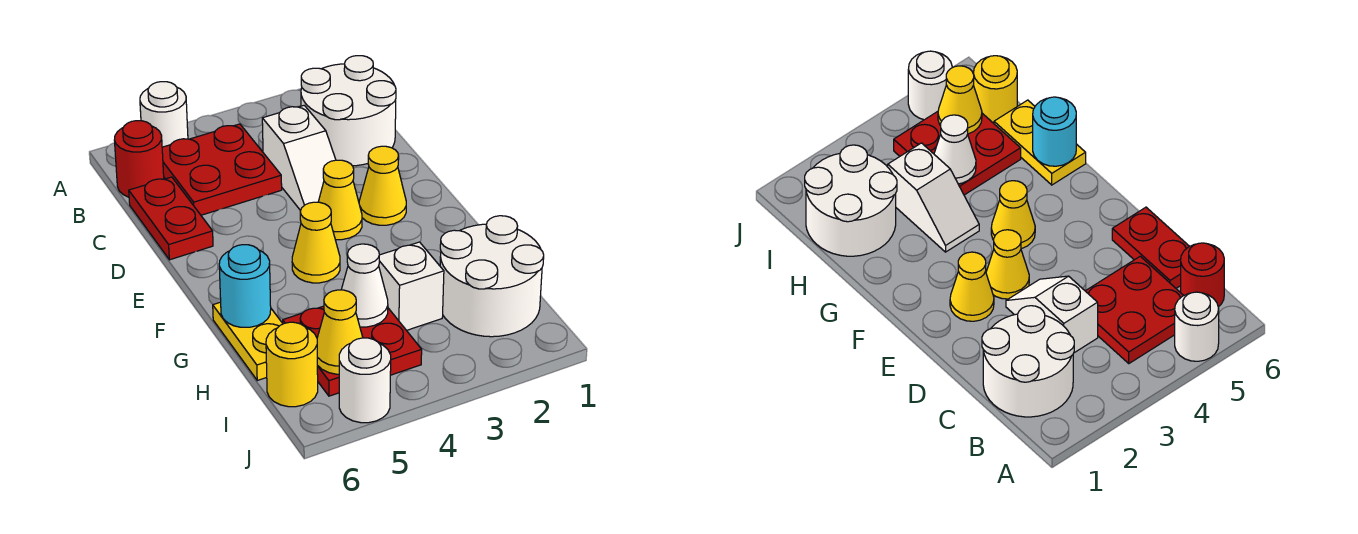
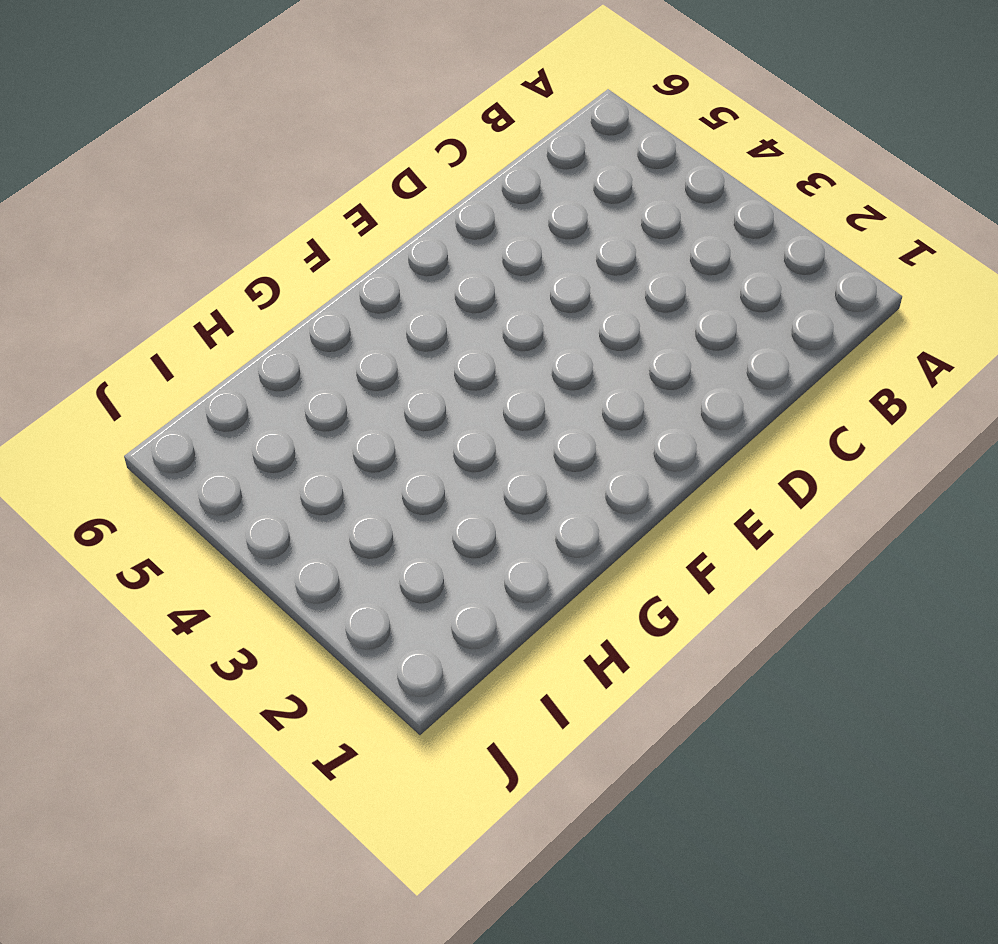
none -> white 1x1 round brick [140,82,188,147]
none -> white 2x2 round brick [301,56,396,166]
none -> red 2x2 plate [162,124,282,215]

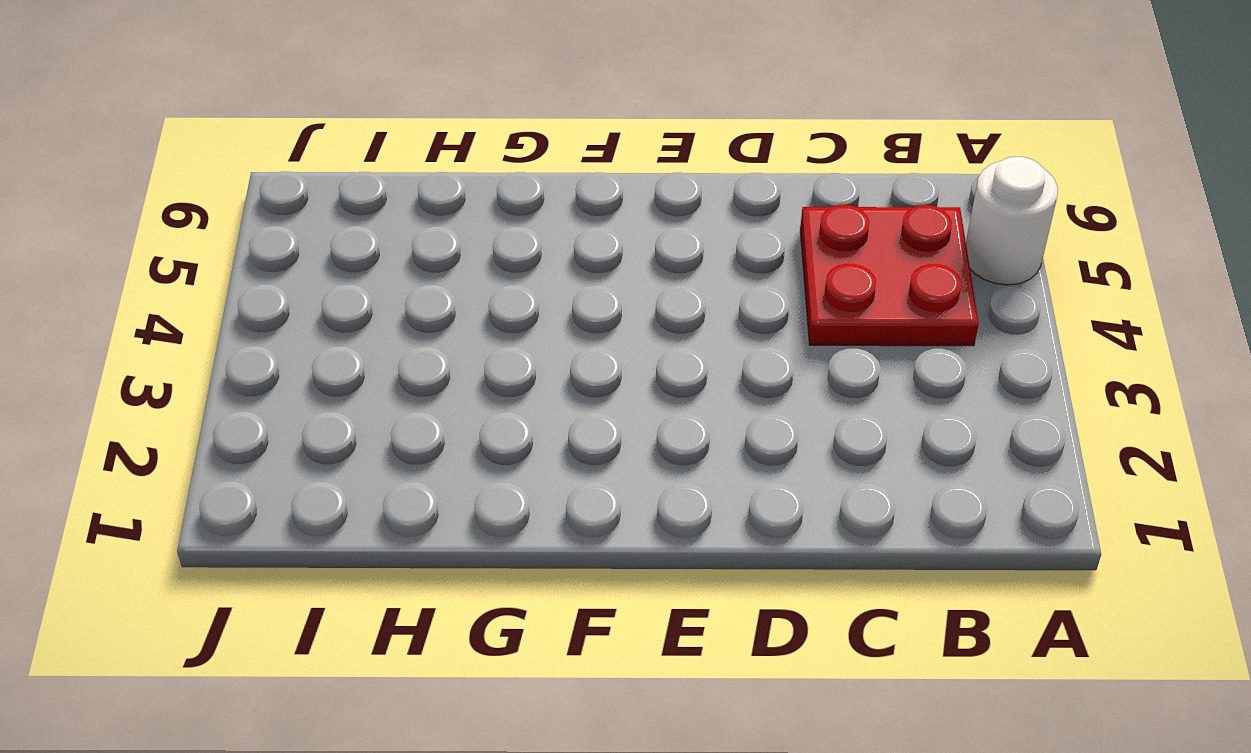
none -> white 2x2 round brick [301,56,396,166]
none -> red 1x1 round brick [114,121,164,197]
none -> white 1x2 slope [262,105,336,211]

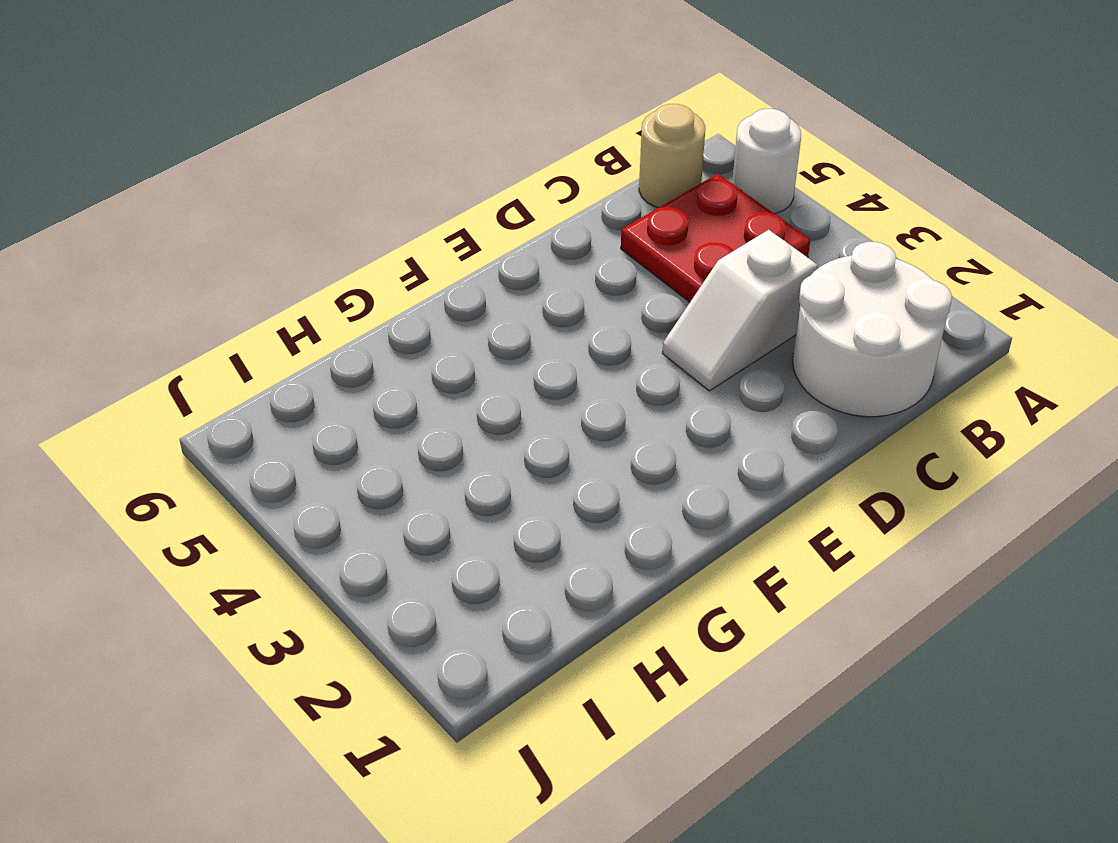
tan 1x1 round brick [639,104,705,208] -> red 1x1 round brick [114,121,164,197]
none -> red 1x2 plate [129,177,213,260]
none -> yellow 1x1 cone [359,146,406,225]
none -> yellow 1x1 cone [318,160,362,240]

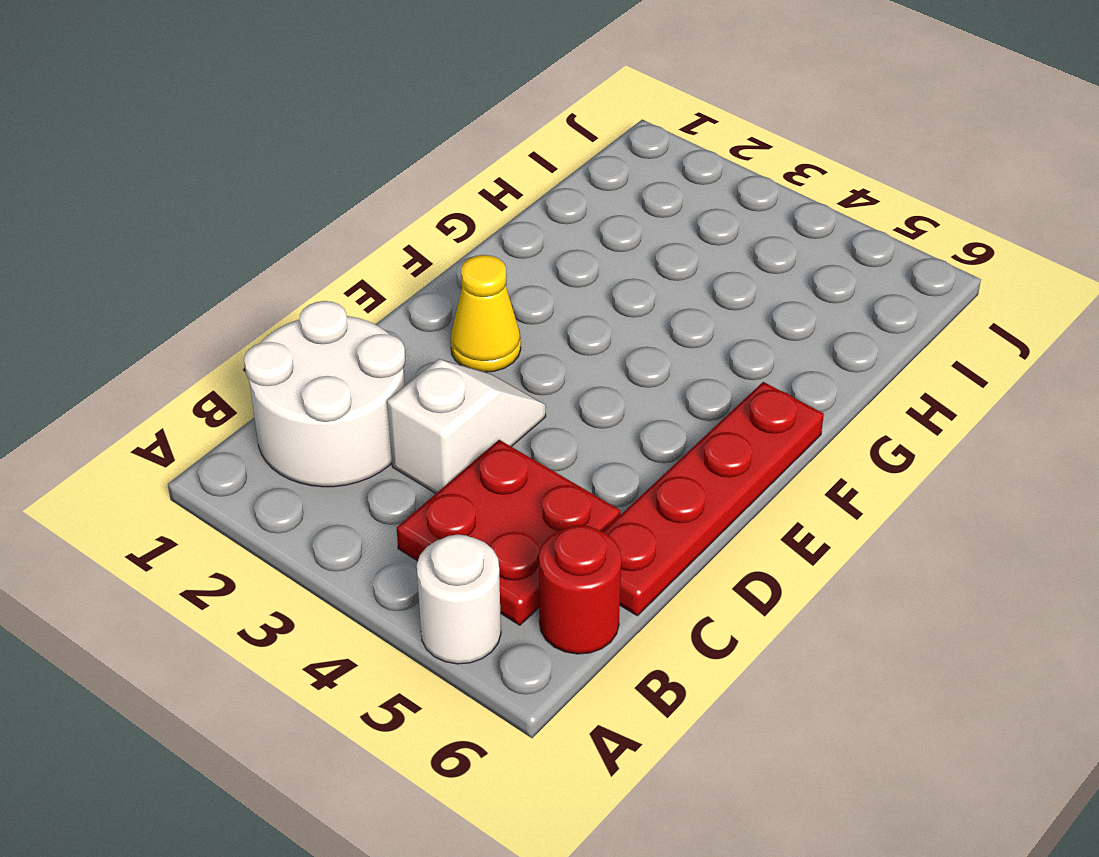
red 1x4 plate [603,382,824,616] -> red 1x2 plate [129,177,213,260]
none -> yellow 1x1 cone [318,160,362,240]
none -> yellow 1x1 cone [292,202,340,283]
none -> white 1x2 slope [379,242,444,330]

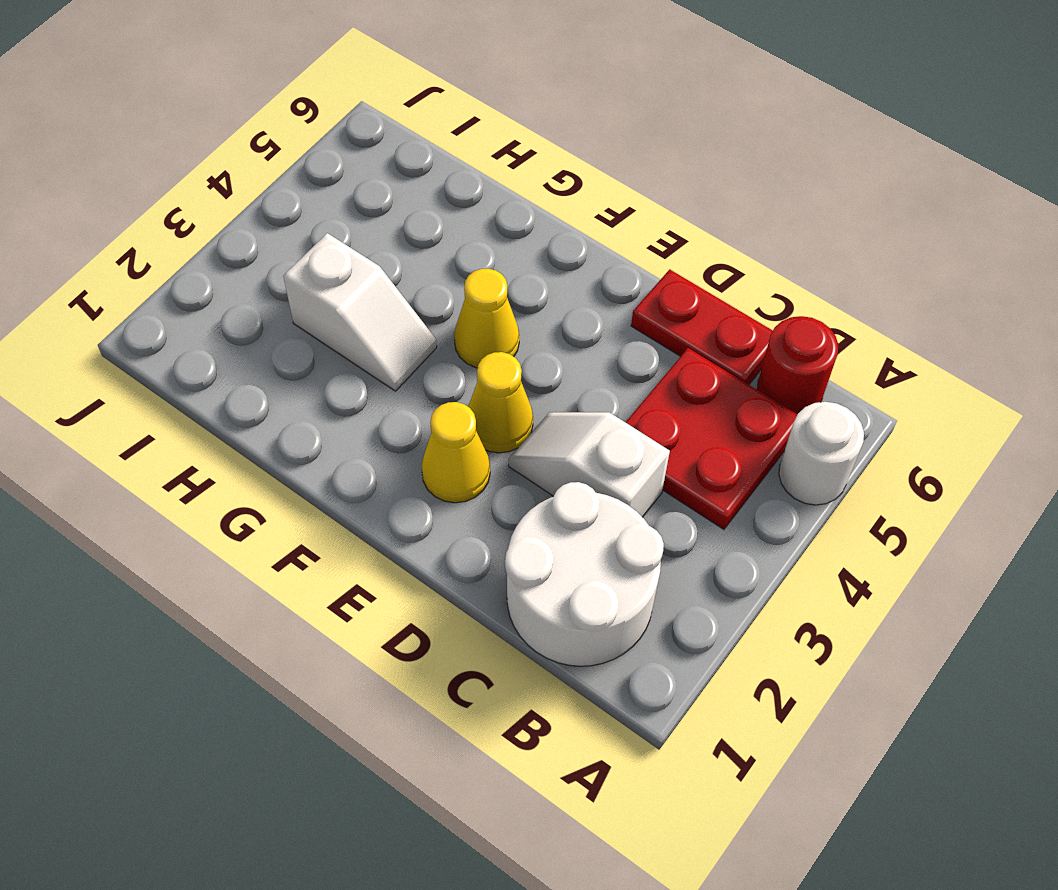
none -> yellow 1x2 plate [213,302,283,380]
none -> white 2x2 round brick [440,216,544,337]
none -> red 2x2 plate [283,306,422,396]

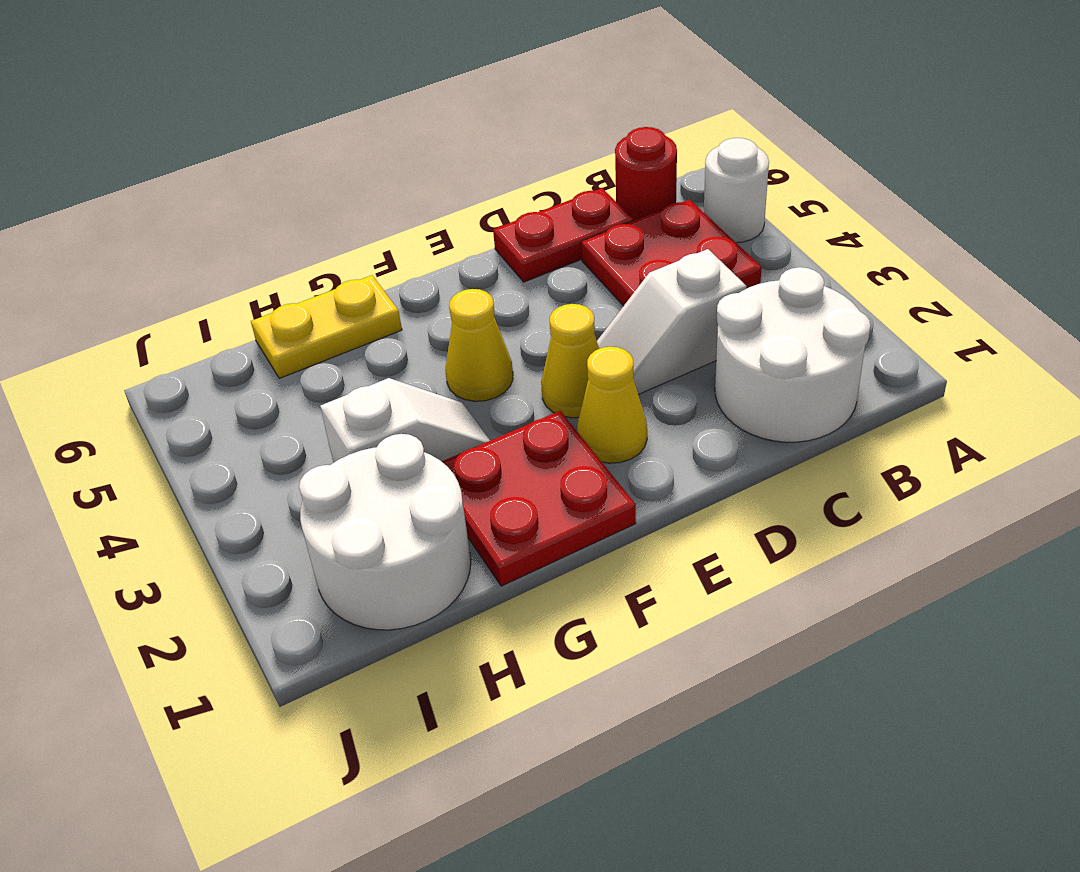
red 2x2 plate [442,411,636,586] -> red 2x2 plate moved to [283,306,422,396]
none -> yellow 1x1 round brick [266,322,318,407]
none -> white 1x1 round brick [339,338,391,423]
none -> cyan 1x1 round brick [219,245,271,327]

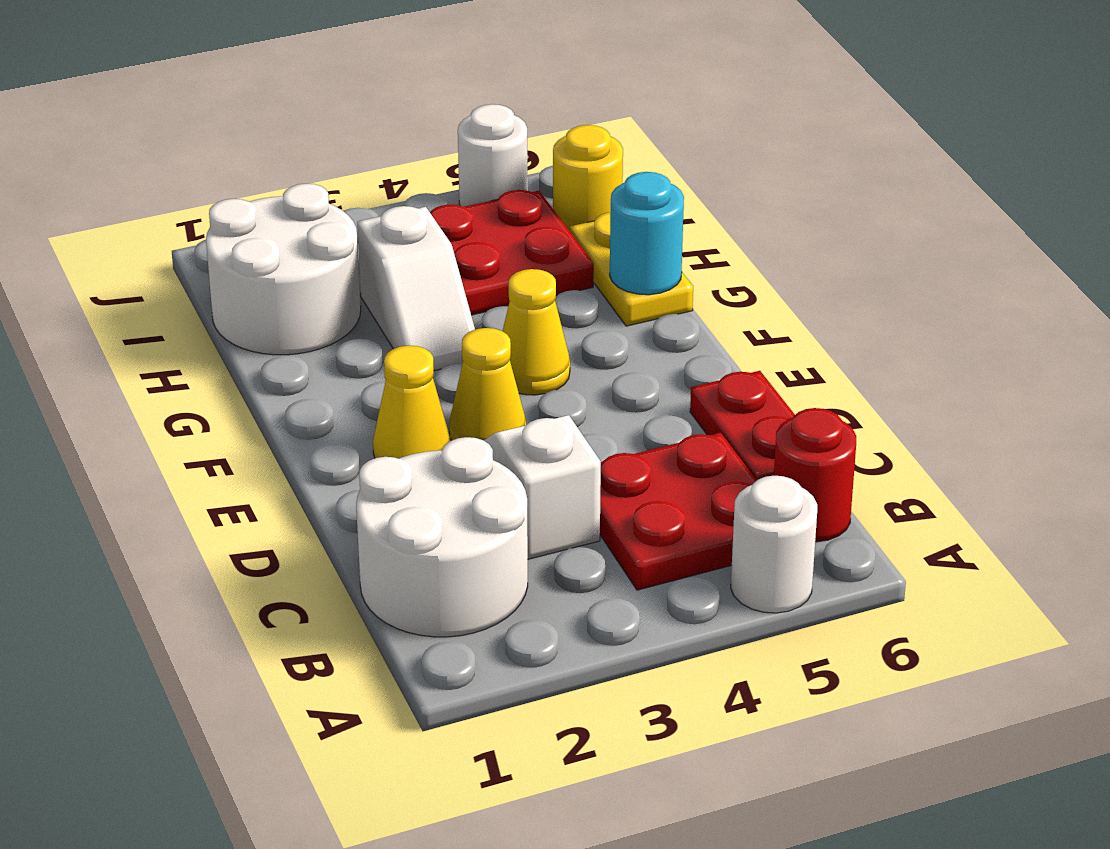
none -> white 1x1 cone [341,244,388,327]
none -> yellow 1x1 cone [317,290,363,374]

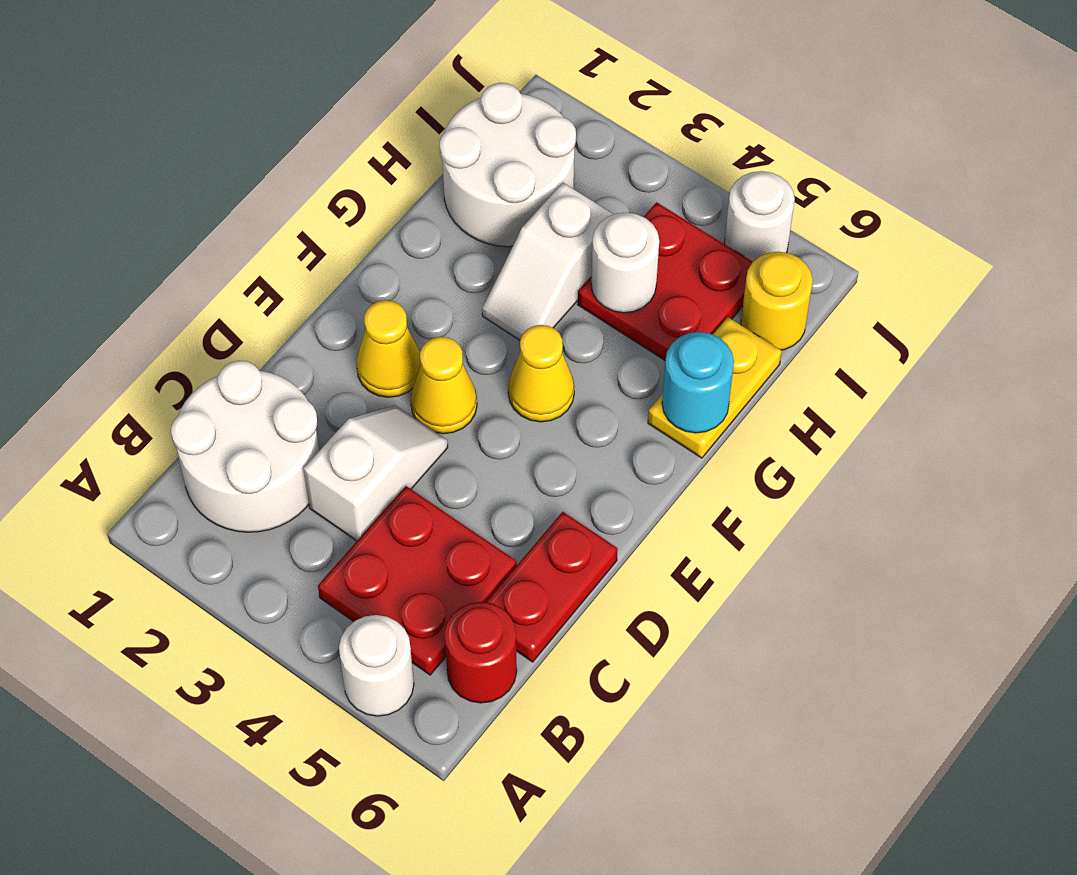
white 1x1 round brick [591,213,659,313] -> white 1x1 cone [341,244,388,327]
none -> yellow 1x1 cone [317,290,363,374]

